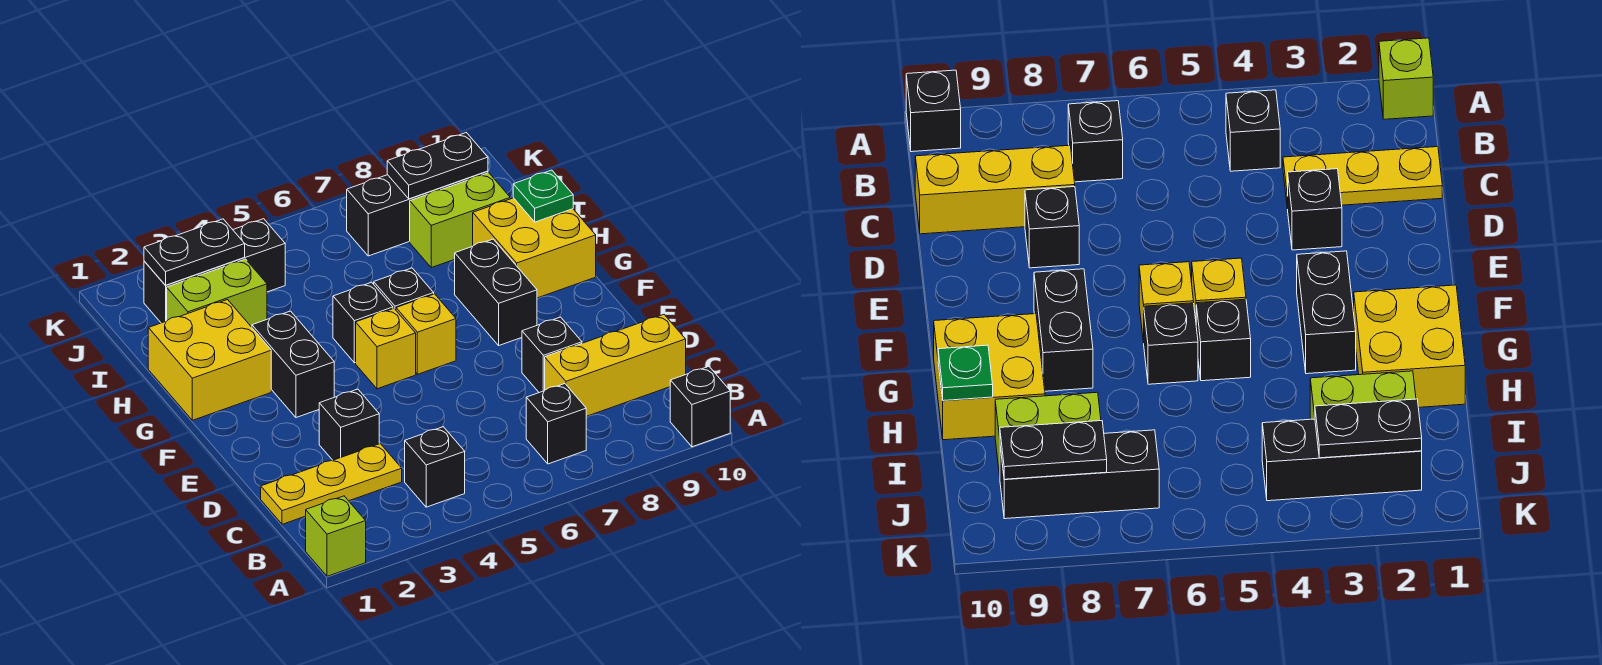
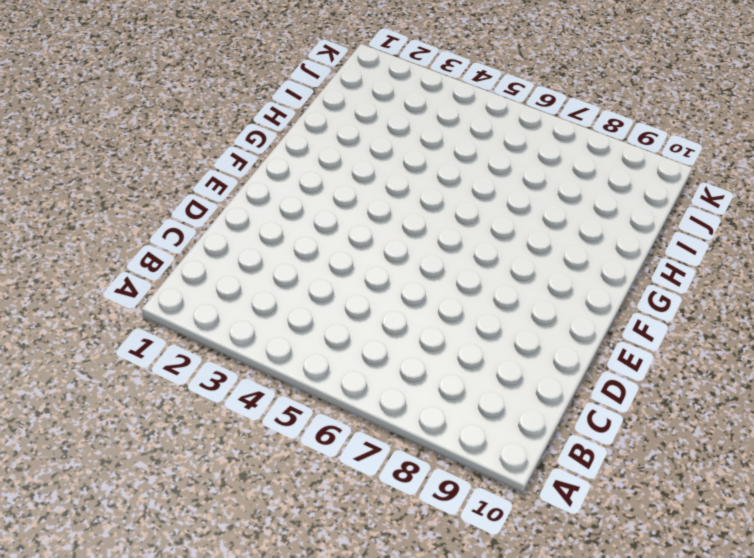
none -> lime 1x1 brick [306,496,366,576]
none -> black 1x1 brick [670,366,730,447]
none -> black 1x1 brick [405,427,465,507]

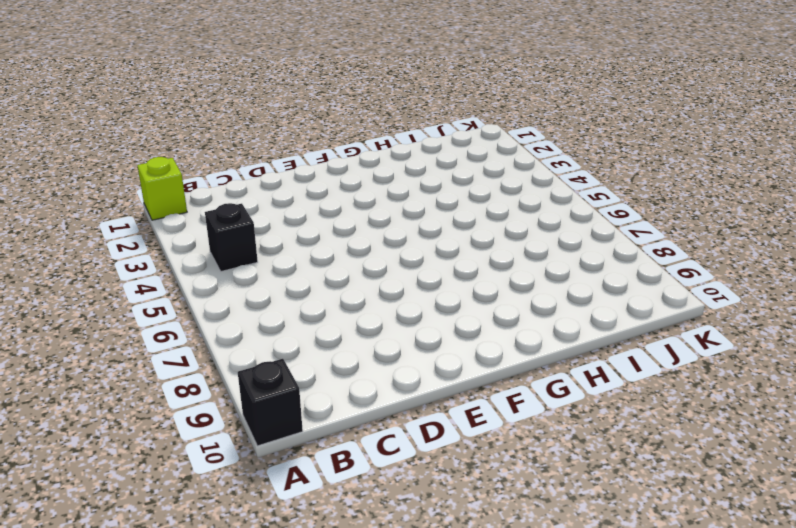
none -> black 1x1 brick [526,384,586,464]
none -> yellow 1x3 plate [261,444,402,524]
none -> yellow 1x3 brick [545,315,686,416]

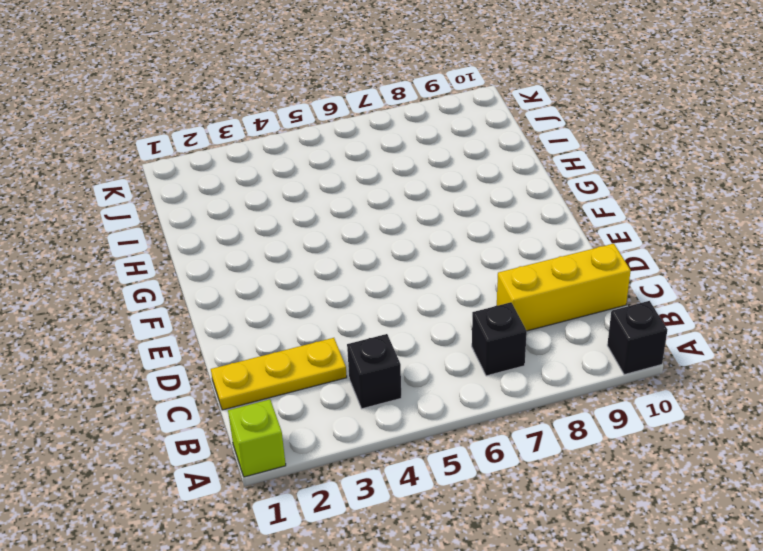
none -> black 1x1 brick [319,389,379,460]
none -> black 1x1 brick [522,317,582,393]
none -> black 1x2 brick [252,311,334,418]

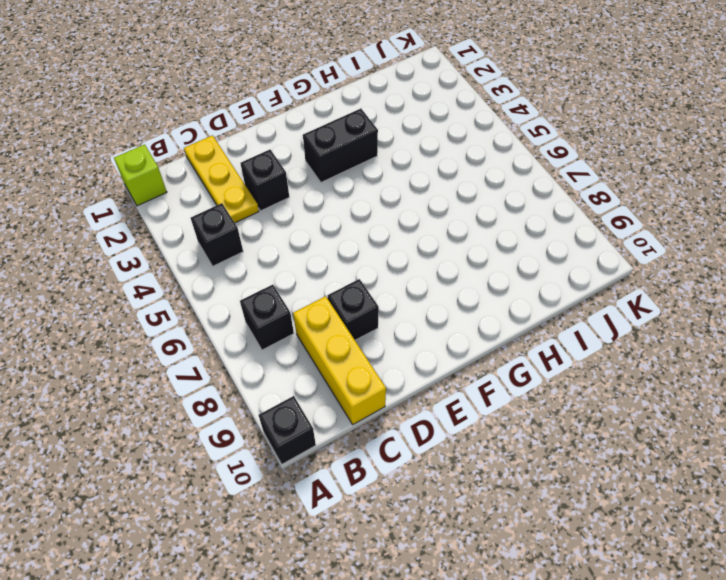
none -> yellow 1x1 brick [356,308,416,389]
none -> yellow 1x1 brick [396,294,456,374]
none -> black 1x2 brick [455,239,537,345]

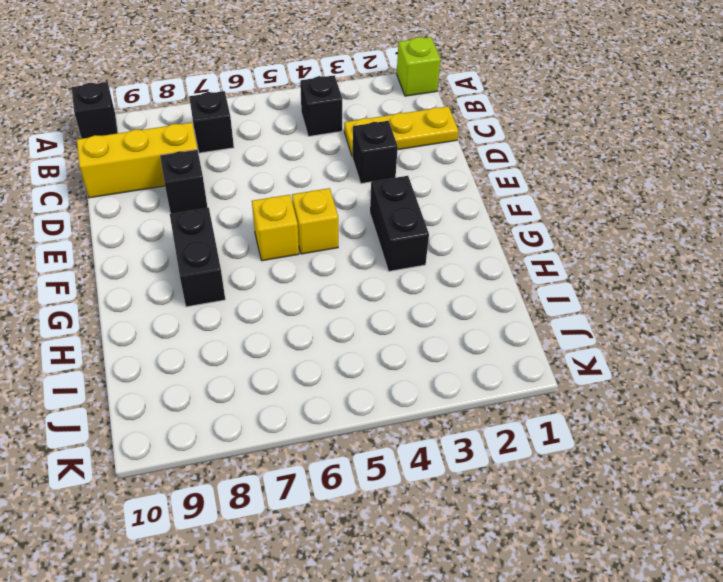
none -> yellow 2x2 brick [148,300,271,420]
none -> black 1x1 brick [333,282,393,363]
none -> black 1x1 brick [374,268,434,310]

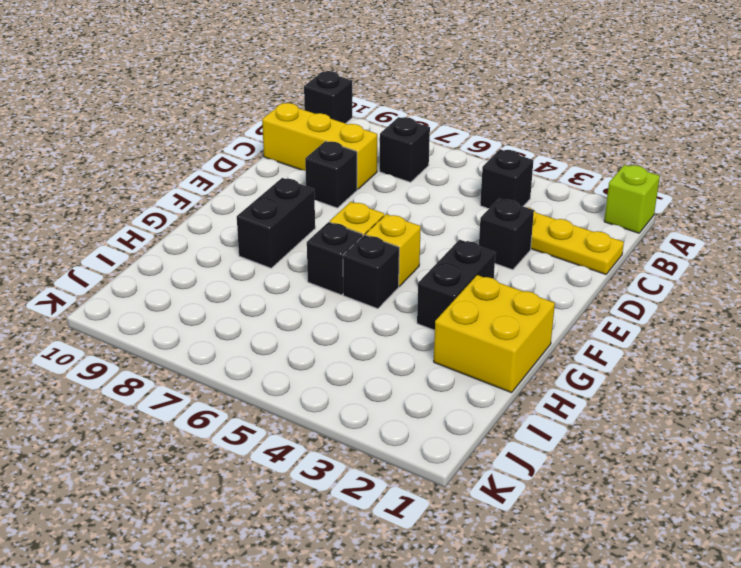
none -> yellow 2x2 brick [473,198,596,298]
none -> lime 1x2 brick [167,259,267,327]
none -> lime 1x2 brick [410,173,510,268]

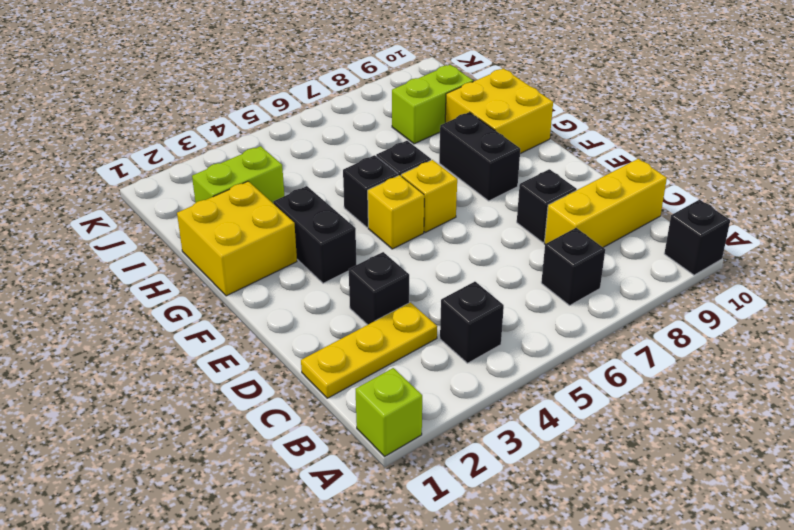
none -> black 1x3 brick [144,219,285,323]
none -> black 1x3 brick [347,171,488,256]
none -> green 1x1 plate [513,170,573,222]

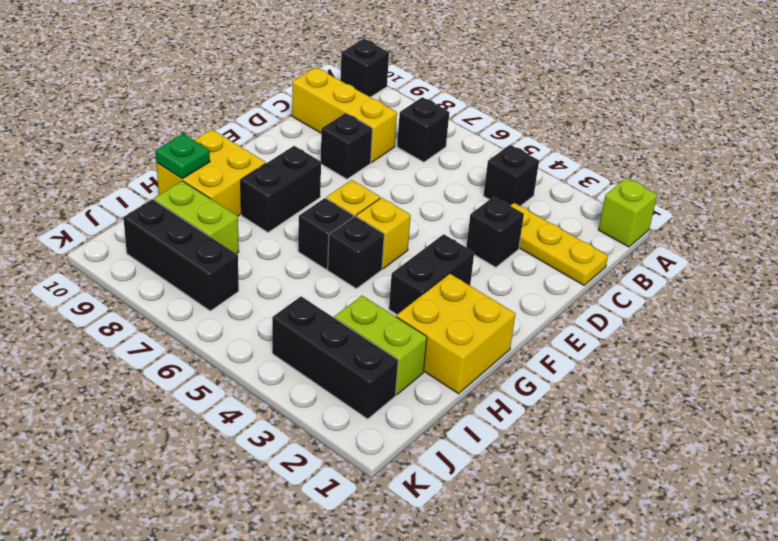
none -> black 1x2 plate [144,219,245,285]
none -> black 1x2 plate [387,133,488,199]

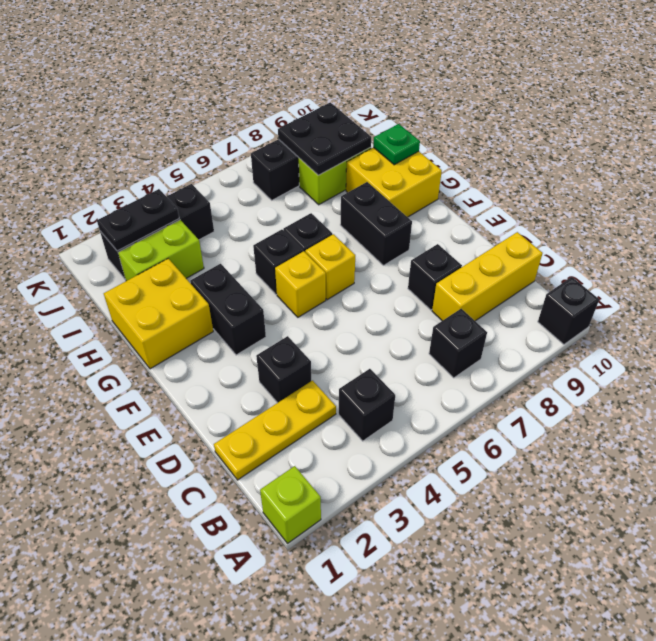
black 2x2 plate [278,102,371,175] -> black 1x2 plate [387,133,488,199]

